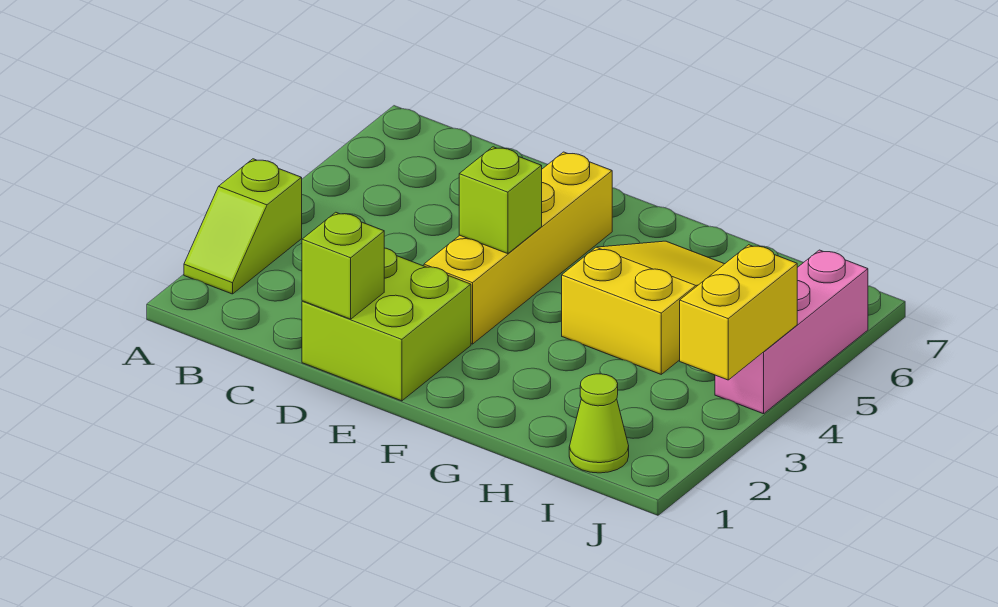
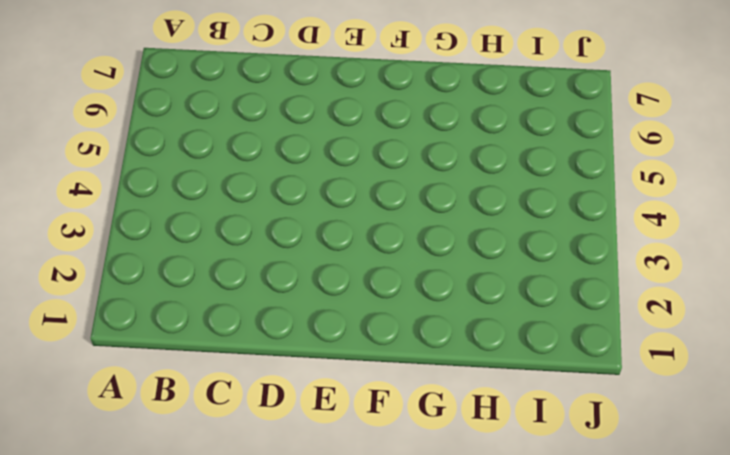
none -> lime 1x2 slope [184,159,302,294]
none -> lime 2x2 brick [302,248,471,401]

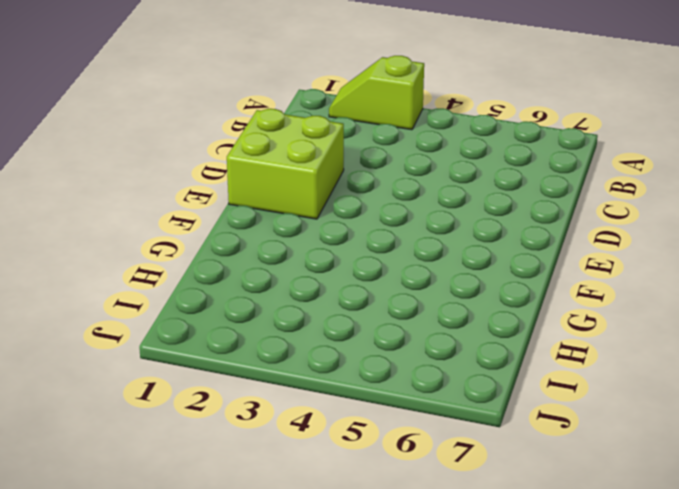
none -> yellow 1x4 brick [424,152,612,344]
none -> yellow 2x3 slope [562,241,724,374]

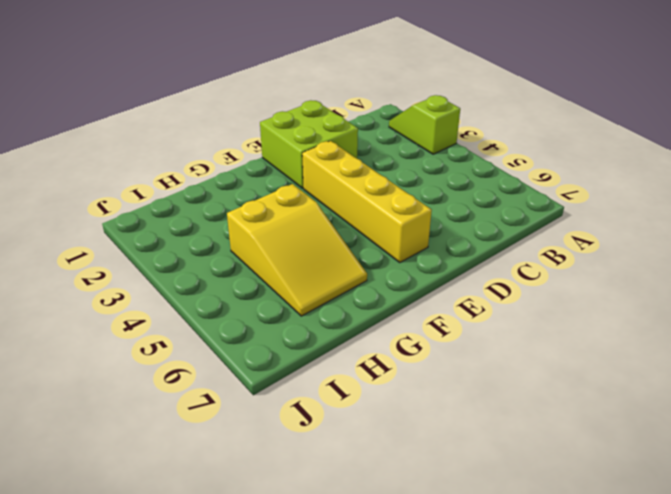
none -> lime 1x1 cone [569,374,629,473]
none -> pink 1x3 brick [715,250,868,414]

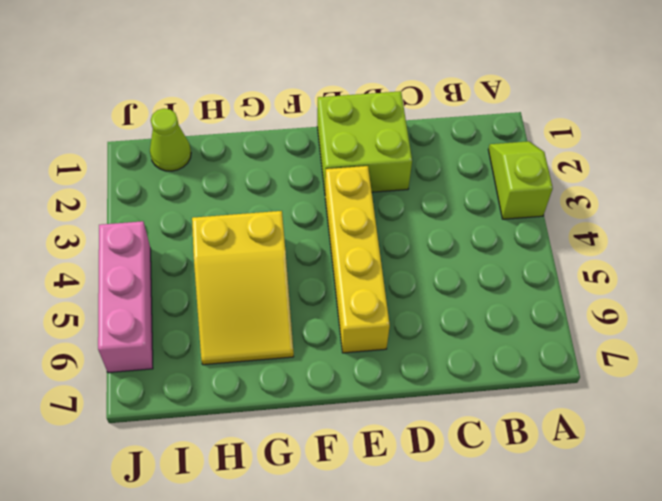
none -> lime 1x1 brick [302,212,384,319]
none -> lime 1x1 brick [459,147,542,254]

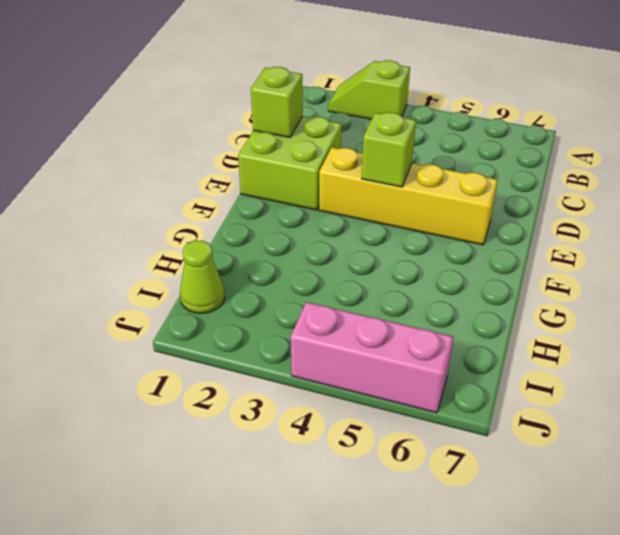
none -> yellow 2x3 slope [562,241,724,374]
none -> yellow 1x2 brick [680,245,797,380]

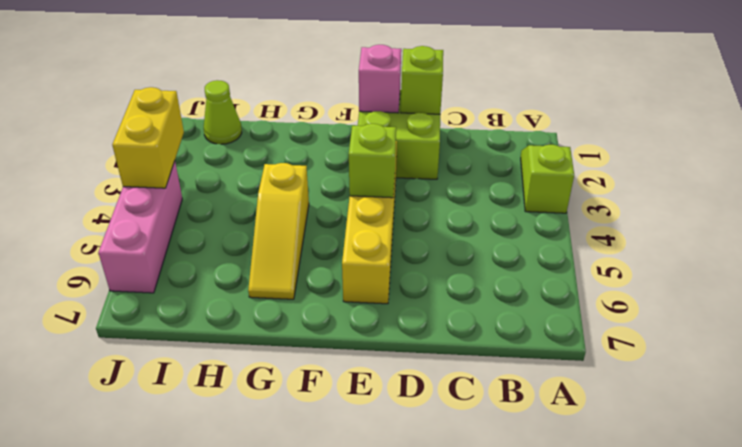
pink 1x1 brick [359,45,401,113] -> none
yellow 1x3 slope [248,163,309,299] -> yellow 2x3 slope [562,241,724,374]

